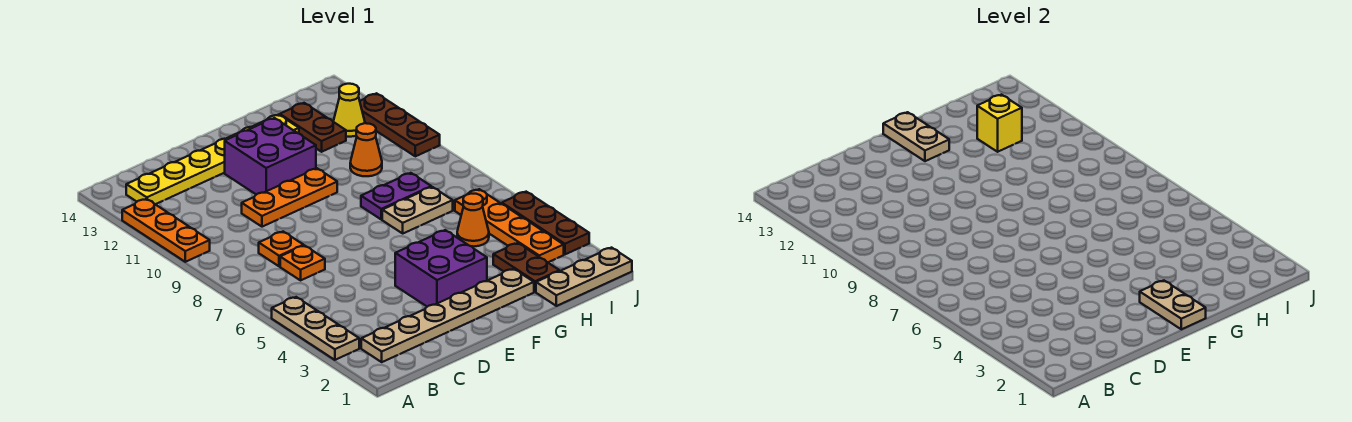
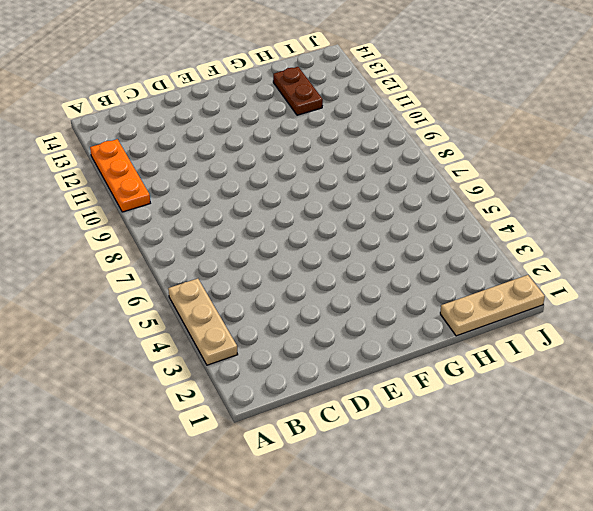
none -> tan 1x6 plate [361,269,534,362]
none -> yellow 1x6 plate [126,115,299,204]
none -> orange 1x1 plate [280,246,325,280]

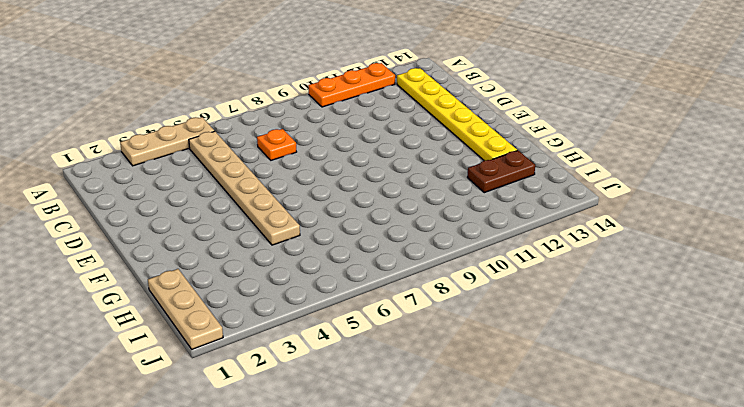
tan 1x6 plate [189,131,300,245] -> tan 1x6 plate moved to [361,269,534,362]
none -> orange 1x1 plate [259,232,303,266]
none -> orange 1x3 plate [242,168,337,227]
none -> purple 2x2 brick [395,230,487,307]

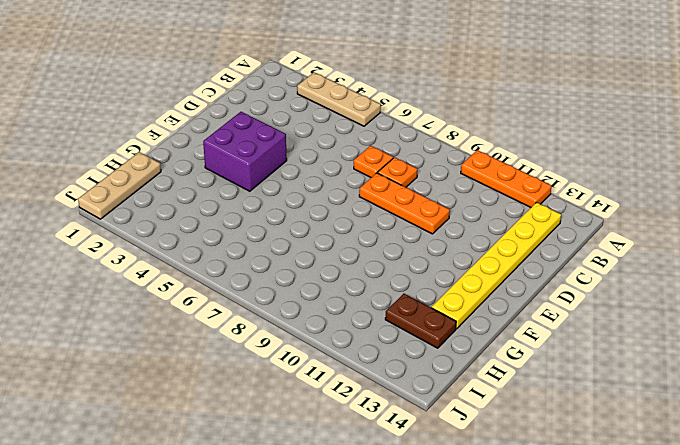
orange 1x3 plate [359,173,450,234] -> orange 1x3 plate turned to [242,168,337,227]
none -> tan 1x6 plate [361,269,534,362]
none -> purple 2x2 brick [225,118,316,195]
none -> tan 1x2 plate [382,187,453,233]

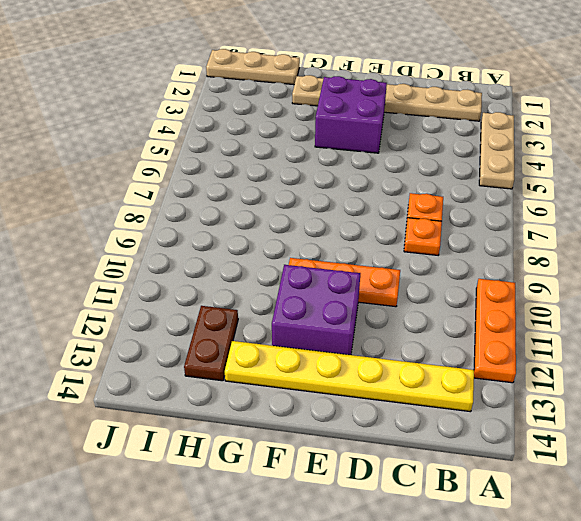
none -> tan 1x2 plate [382,187,453,233]
none -> purple 1x2 plate [361,173,431,220]
none -> brown 1x2 plate [493,243,559,292]

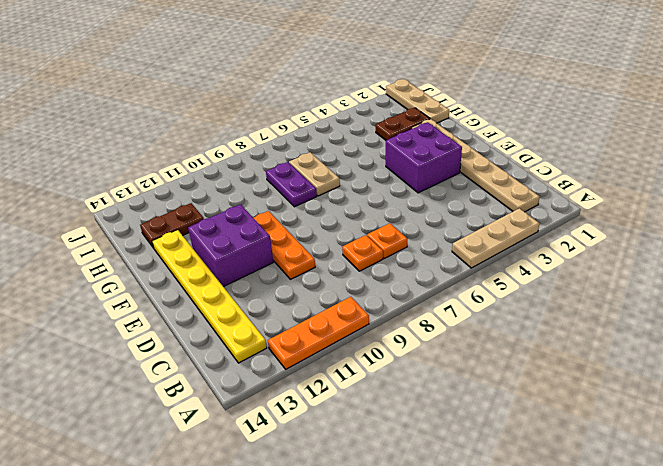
none -> orange 1x1 cone [457,193,489,247]
none -> orange 1x1 cone [350,123,382,176]
none -> orange 1x4 plate [455,189,564,262]

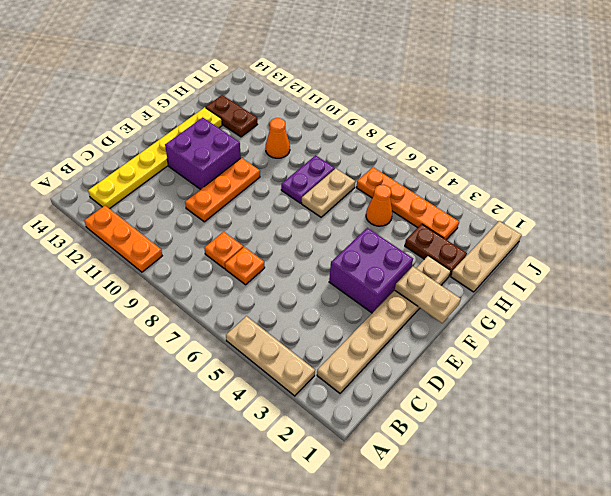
none -> yellow 1x1 cone [334,84,365,137]
none -> brown 1x3 plate [502,192,589,254]
none -> brown 1x3 plate [360,93,440,156]

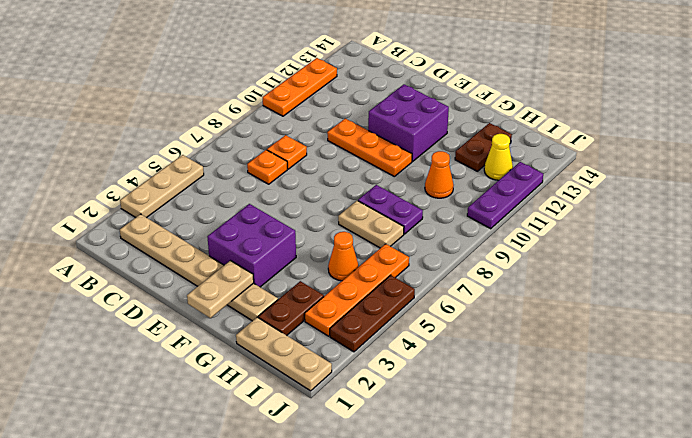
purple 1x3 plate [467,162,543,229] -> brown 1x3 plate [360,93,440,156]
none -> yellow 1x6 plate [126,115,299,204]
none -> tan 1x2 plate [883,112,949,161]
none -> yellow 1x1 brick [977,95,1022,152]

